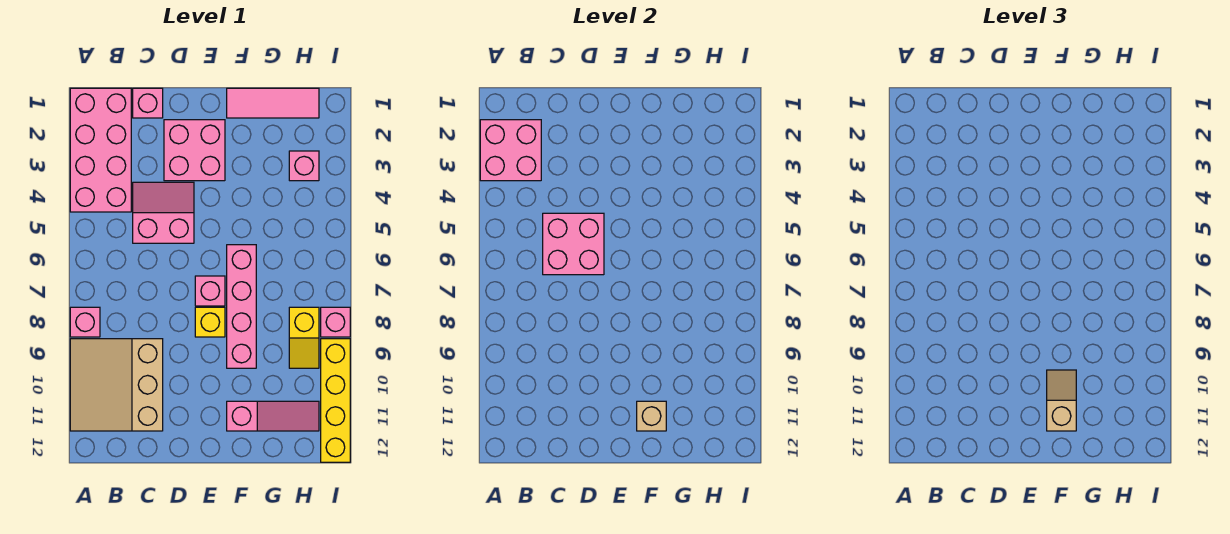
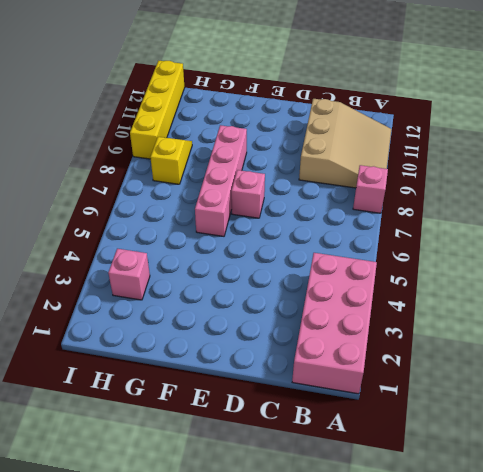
none -> pink 1x1 brick [133,88,163,118]
none -> pink 2x2 slope [133,182,194,243]
none -> pink 2x2 brick [164,120,225,181]

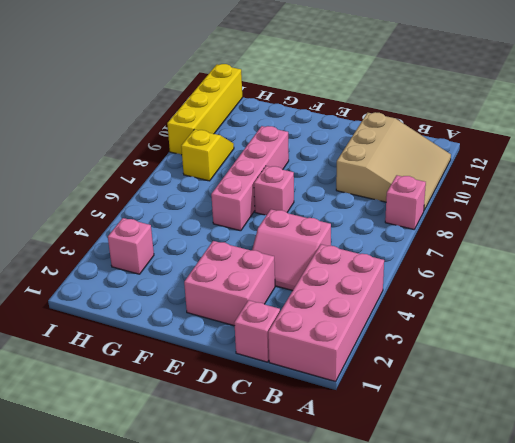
none -> yellow 1x1 brick [195,307,225,337]
none -> pink 1x3 tile [227,88,319,118]
none -> pink 1x3 slope [227,401,319,431]

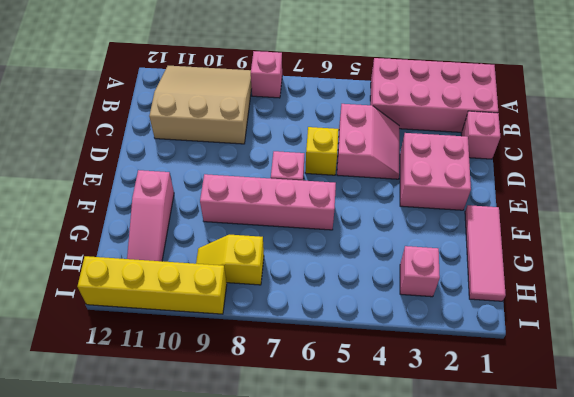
yellow 1x1 brick [305,127,339,175] -> yellow 1x1 brick moved to [195,307,225,337]
none -> pink 1x1 brick [321,307,350,337]
none -> pink 2x2 brick [480,120,541,181]
none -> pink 2x2 brick [543,213,604,275]

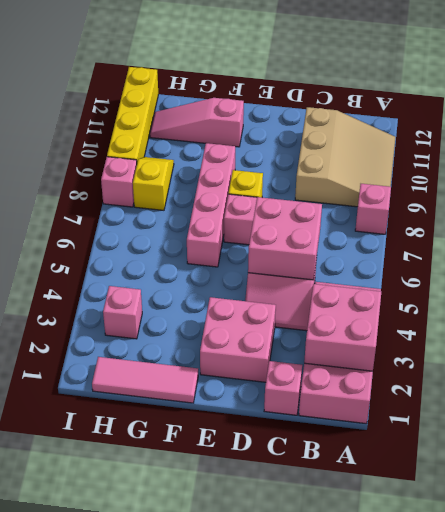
none -> tan 1x1 brick [637,401,666,431]
none -> tan 1x2 slope [1047,370,1076,431]

